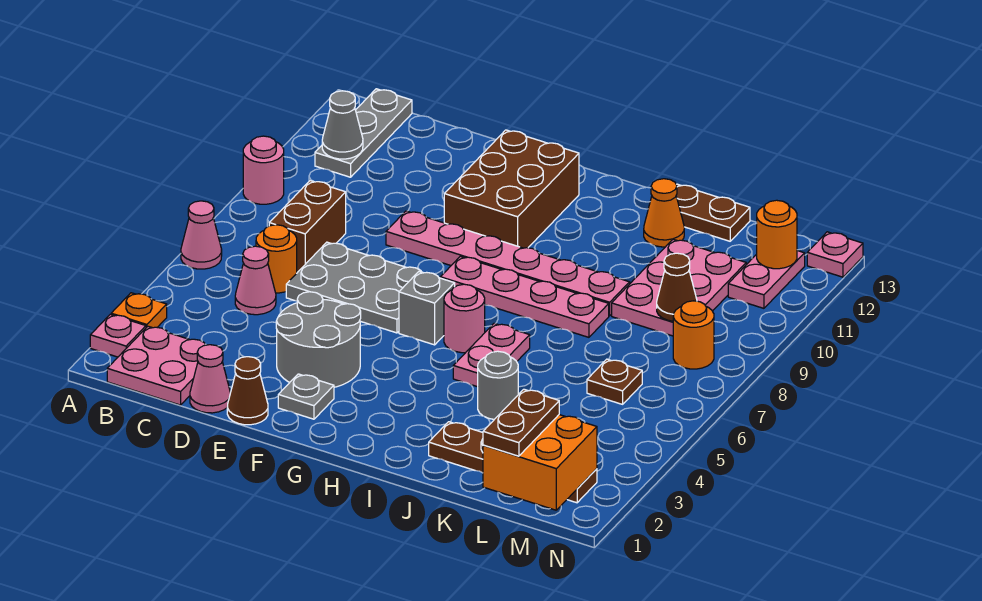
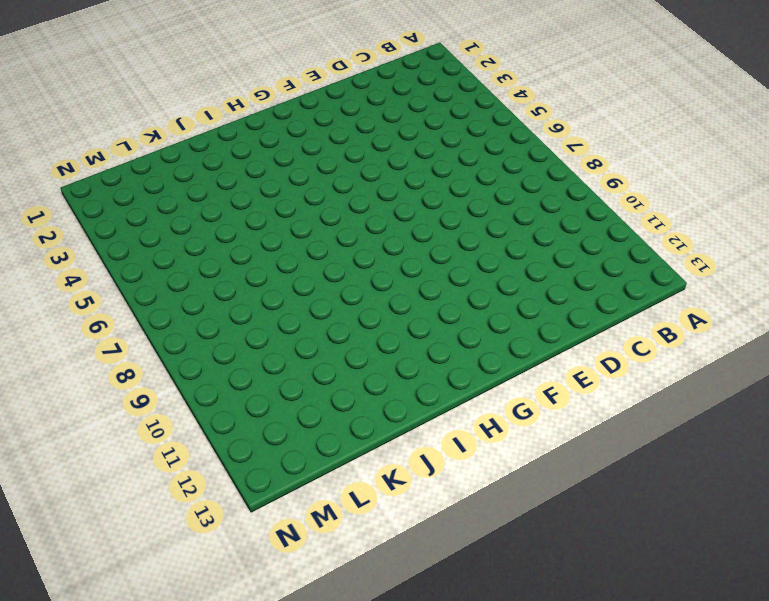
none -> pink 1x1 plate [90,314,146,357]
none -> orange 1x1 plate [111,293,167,328]
none -> pink 1x1 cone [181,201,222,269]
none -> pink 1x1 round brick [243,136,284,204]

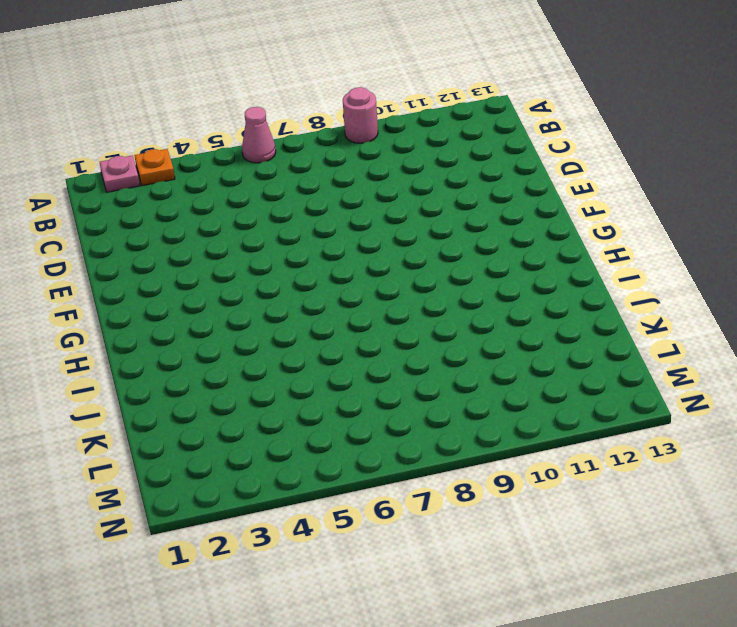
none -> pink 2x2 plate [107,326,205,405]
none -> grey 1x3 plate [315,89,412,177]
none -> pink 1x1 cone [235,246,276,315]
none -> orange 1x1 round brick [256,225,297,293]

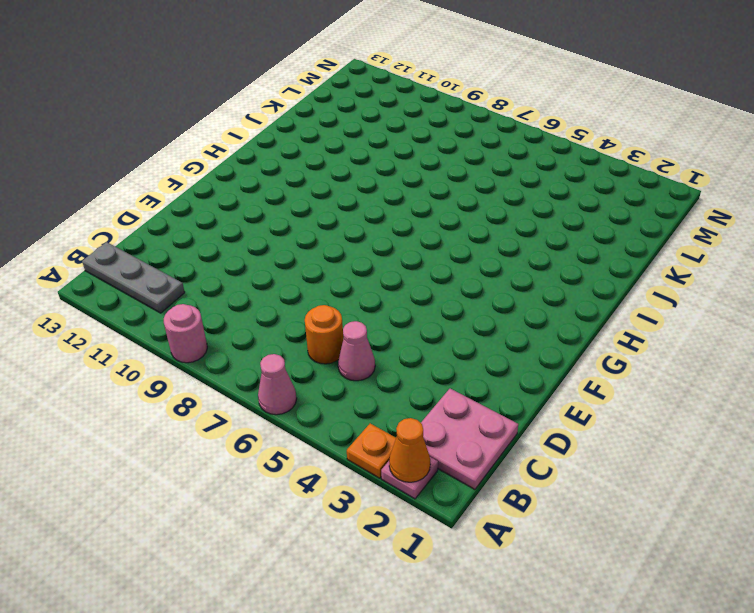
orange 1x1 cone [389,418,430,482] -> orange 1x1 cone moved to [644,179,684,247]
none -> brown 1x2 brick [269,181,346,273]
none -> pink 1x1 cone [190,345,230,413]
none -> grey 2x3 plate [286,242,421,333]
none -> brown 1x1 cone [227,357,268,425]

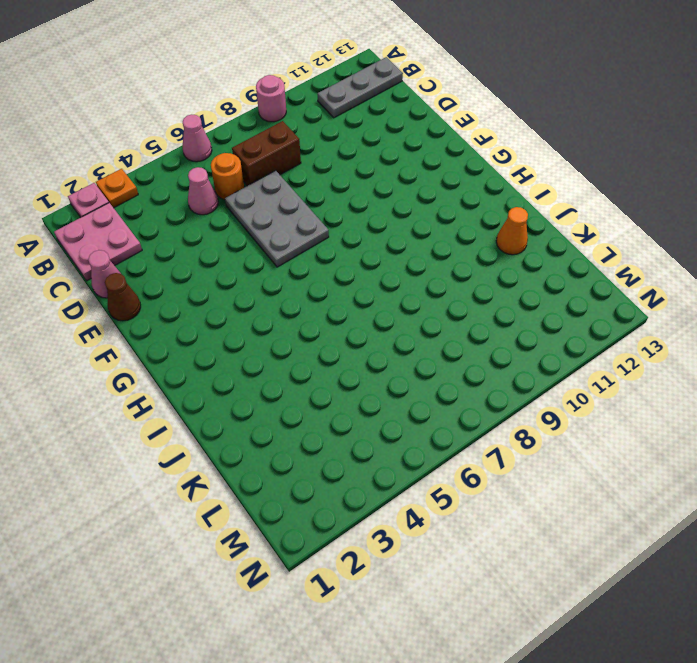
none -> grey 2x2 round brick [276,292,361,387]
none -> pink 1x6 plate [386,211,630,316]
none -> grey 1x1 plate [278,374,334,419]
none -> brown 2x3 brick [444,130,579,248]

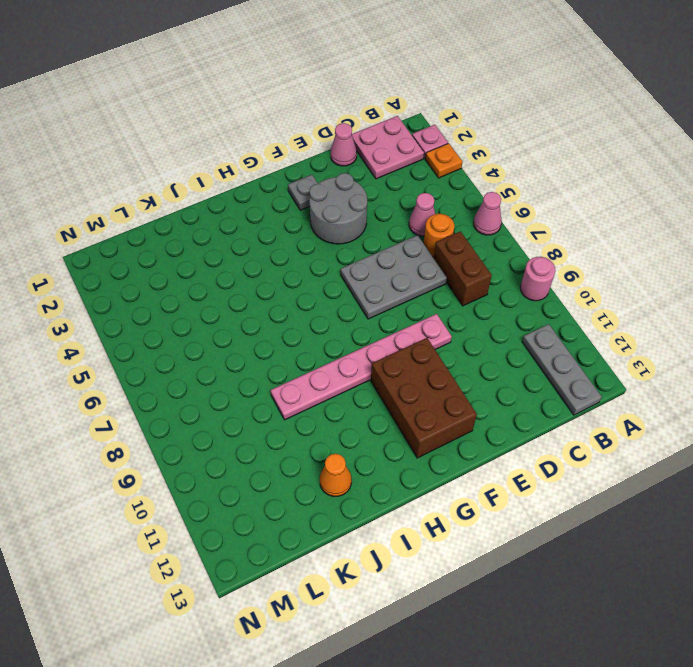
none -> brown 1x1 cone [227,357,268,425]
none -> grey 1x1 brick [399,272,455,345]
none -> pink 1x4 plate [440,256,609,337]
none -> pink 1x1 round brick [444,284,485,353]

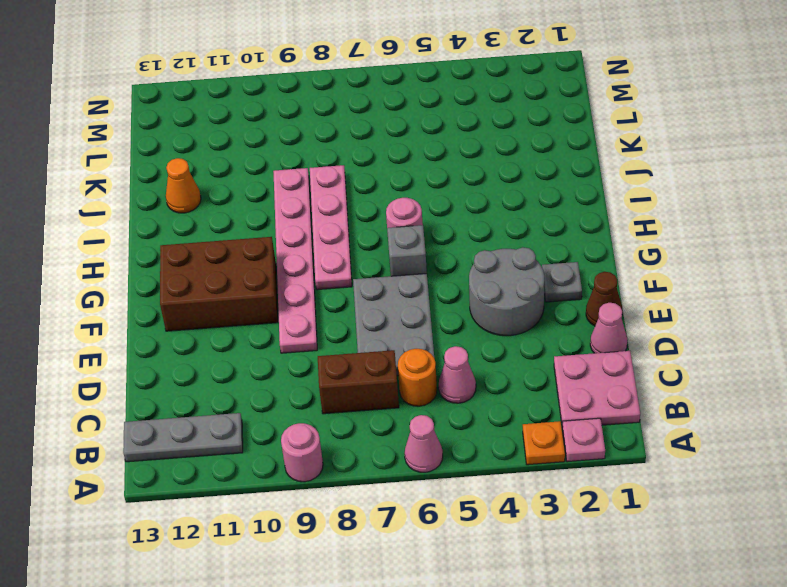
none -> pink 1x2 plate [453,323,530,387]
none -> brown 1x4 plate [429,422,597,503]
none -> grey 1x1 round brick [478,351,518,419]
none -> brown 1x2 plate [676,184,750,241]

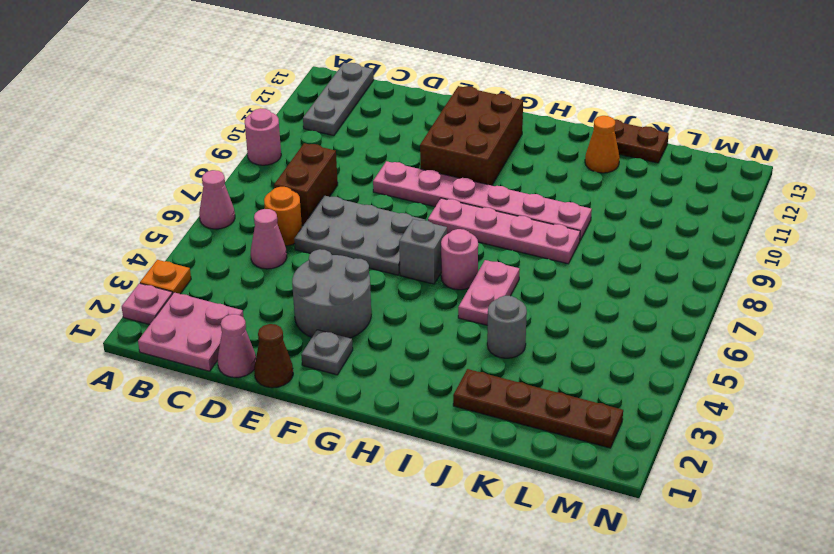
none -> pink 2x3 plate [612,239,746,336]
none -> brown 1x1 plate [587,359,642,404]
none -> orange 1x1 round brick [673,301,714,369]
none -> pink 1x2 plate [728,251,805,308]

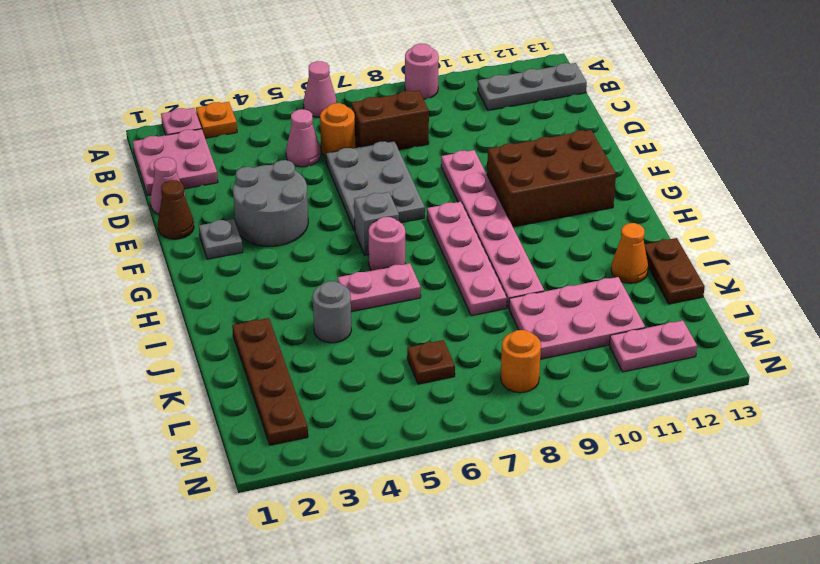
none -> pink 1x1 plate [807,232,863,277]
none -> grey 1x1 cone [322,91,363,159]
none -> orange 2x2 brick [483,415,597,510]
none -> brown 1x1 cone [657,253,697,321]

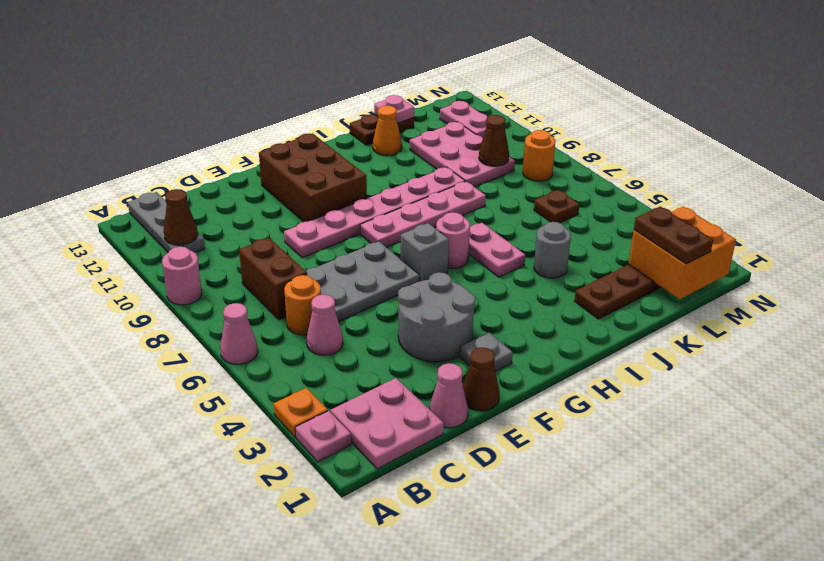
brown 1x1 cone [164,189,198,245] -> grey 1x1 cone [322,91,363,159]
pink 1x1 plate [374,95,414,123] -> pink 1x1 plate moved to [807,232,863,277]
none -> orange 1x1 round brick [757,200,797,269]

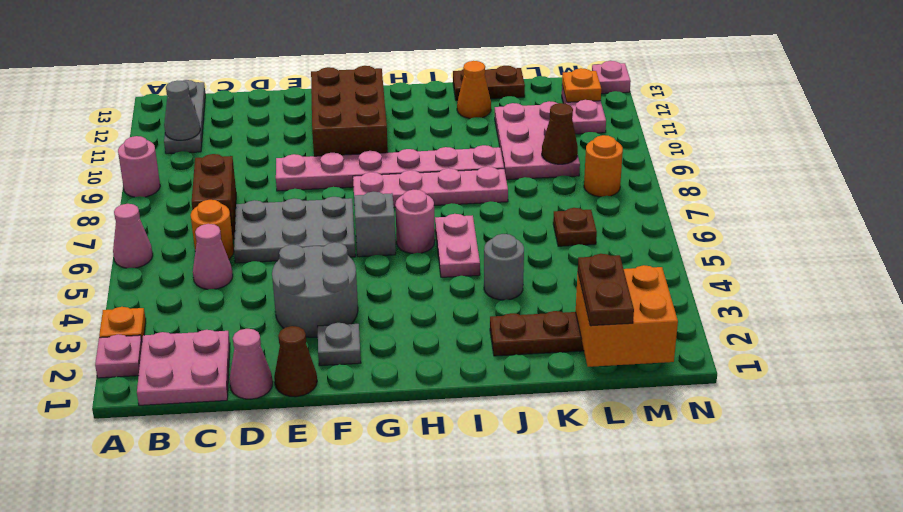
orange 1x1 plate [562,68,601,102] -> orange 1x1 round brick [757,200,797,269]

